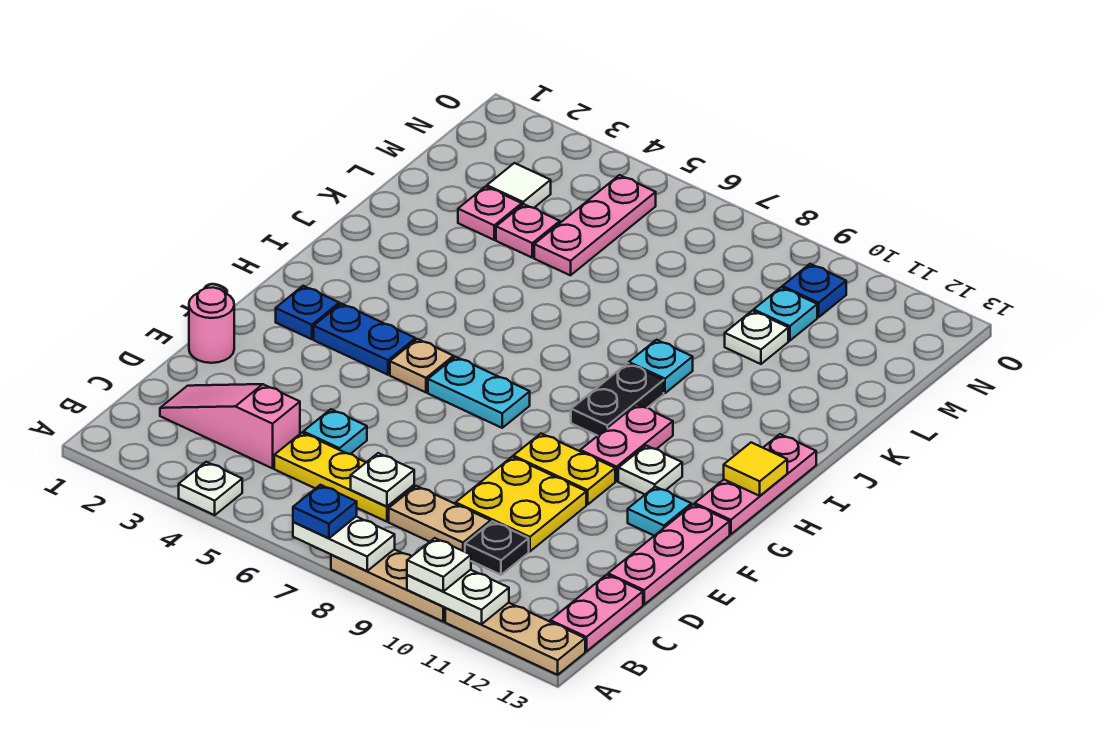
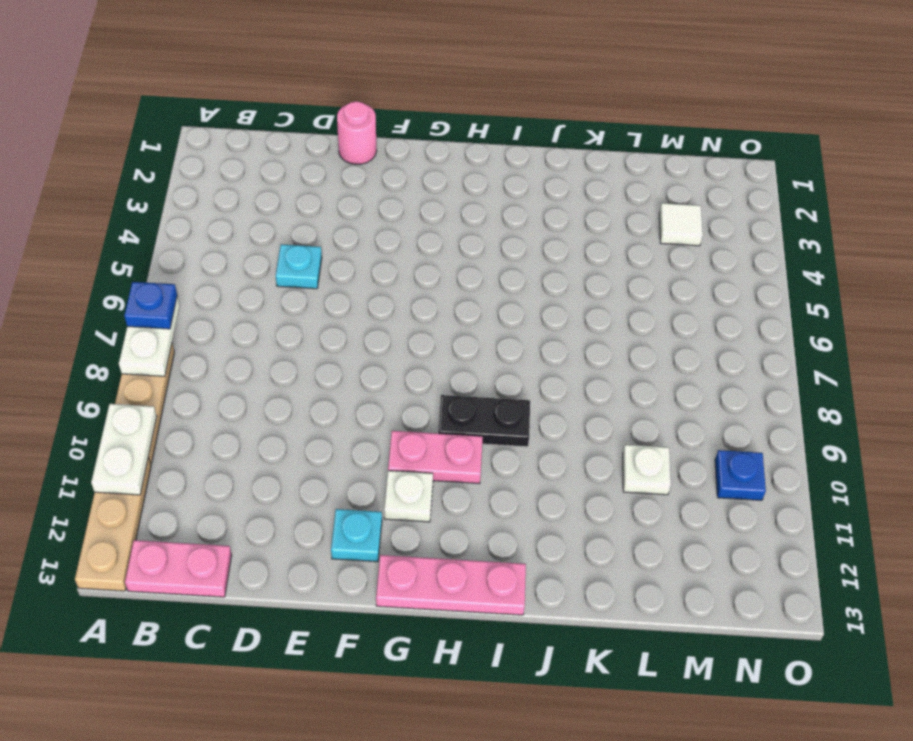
none -> white 1x1 plate [179,462,242,515]
none -> pink 1x3 slope [160,384,300,468]
none -> yellow 1x3 plate [274,433,414,522]
none -> tan 1x2 plate [389,486,491,552]

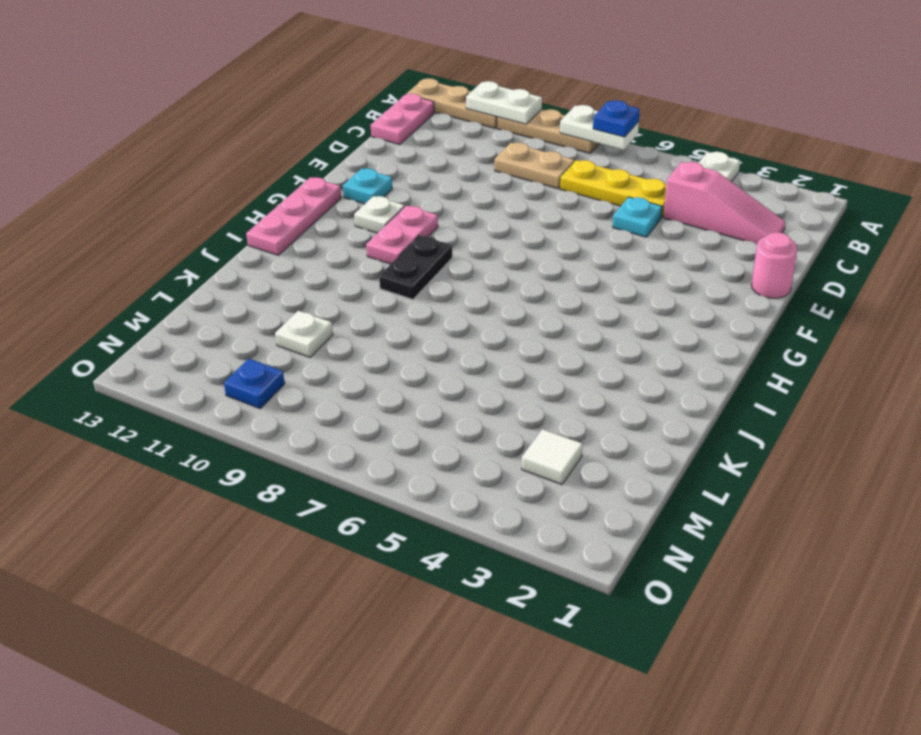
none -> black 1x1 plate [465,521,529,575]
none -> yellow 2x2 plate [456,457,586,551]
none -> pink 1x3 plate [608,504,730,604]
none -> yellow 1x2 plate [513,434,615,505]

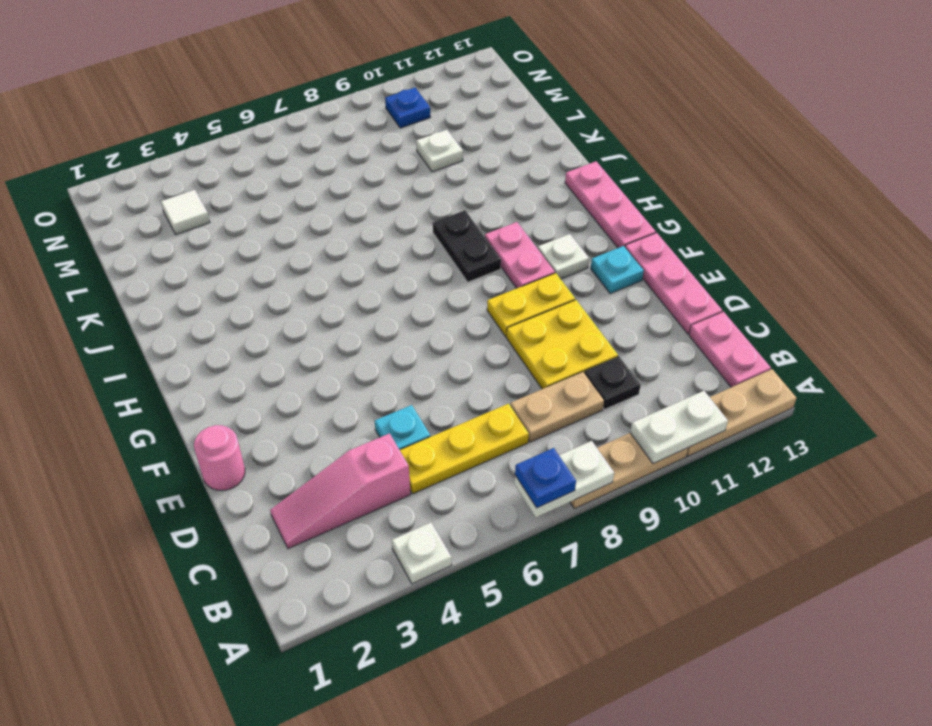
none -> blue 1x1 plate [276,286,339,339]
none -> blue 1x2 plate [314,304,416,375]
none -> tan 1x1 plate [390,339,454,392]
none -> cyan 1x2 plate [428,357,530,428]

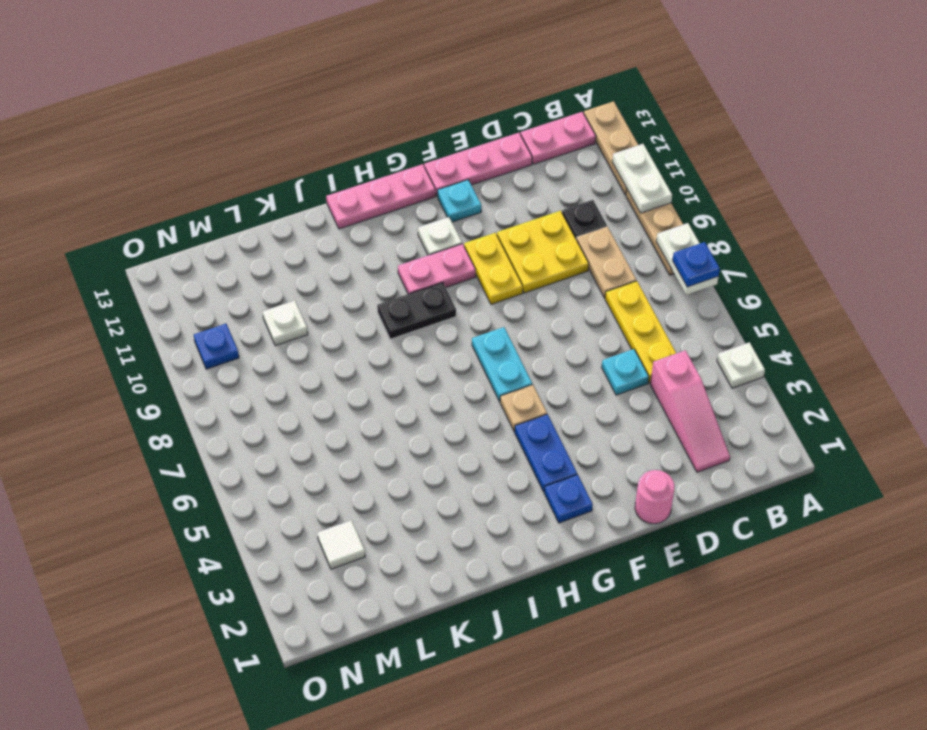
none -> cyan 1x1 plate [629,340,693,393]
none -> pink 1x1 plate [458,186,522,240]
none -> pink 1x1 plate [496,204,560,258]
none -> pink 1x3 plate [534,175,656,275]

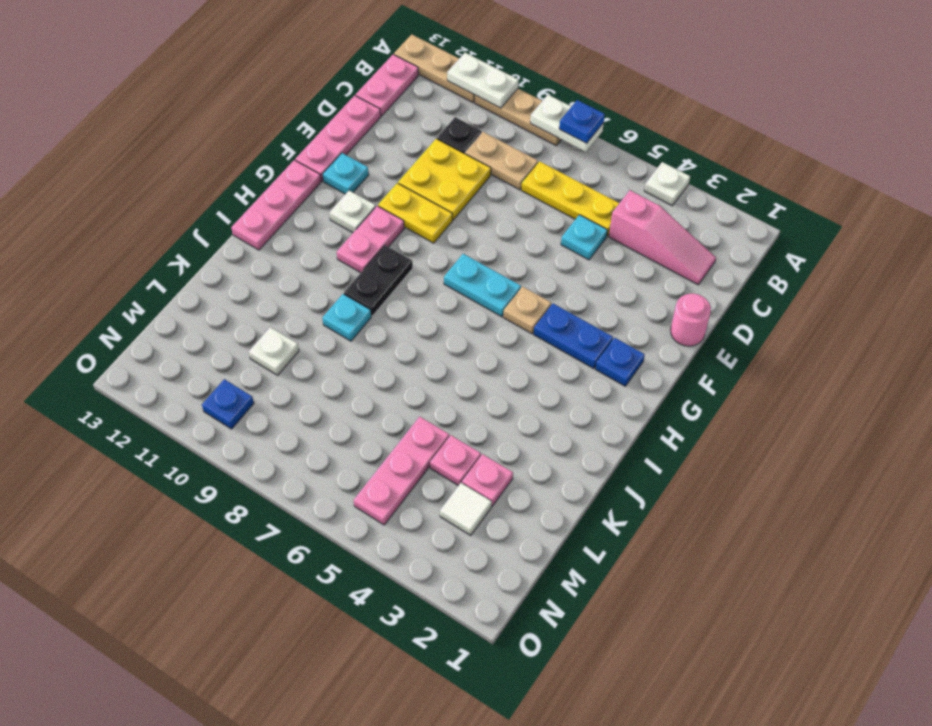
none -> cyan 1x1 plate [754,287,817,341]
none -> white 1x1 plate [351,453,414,507]
none -> yellow 1x1 tile [724,443,787,496]
none -> white 1x1 plate [407,538,471,591]

